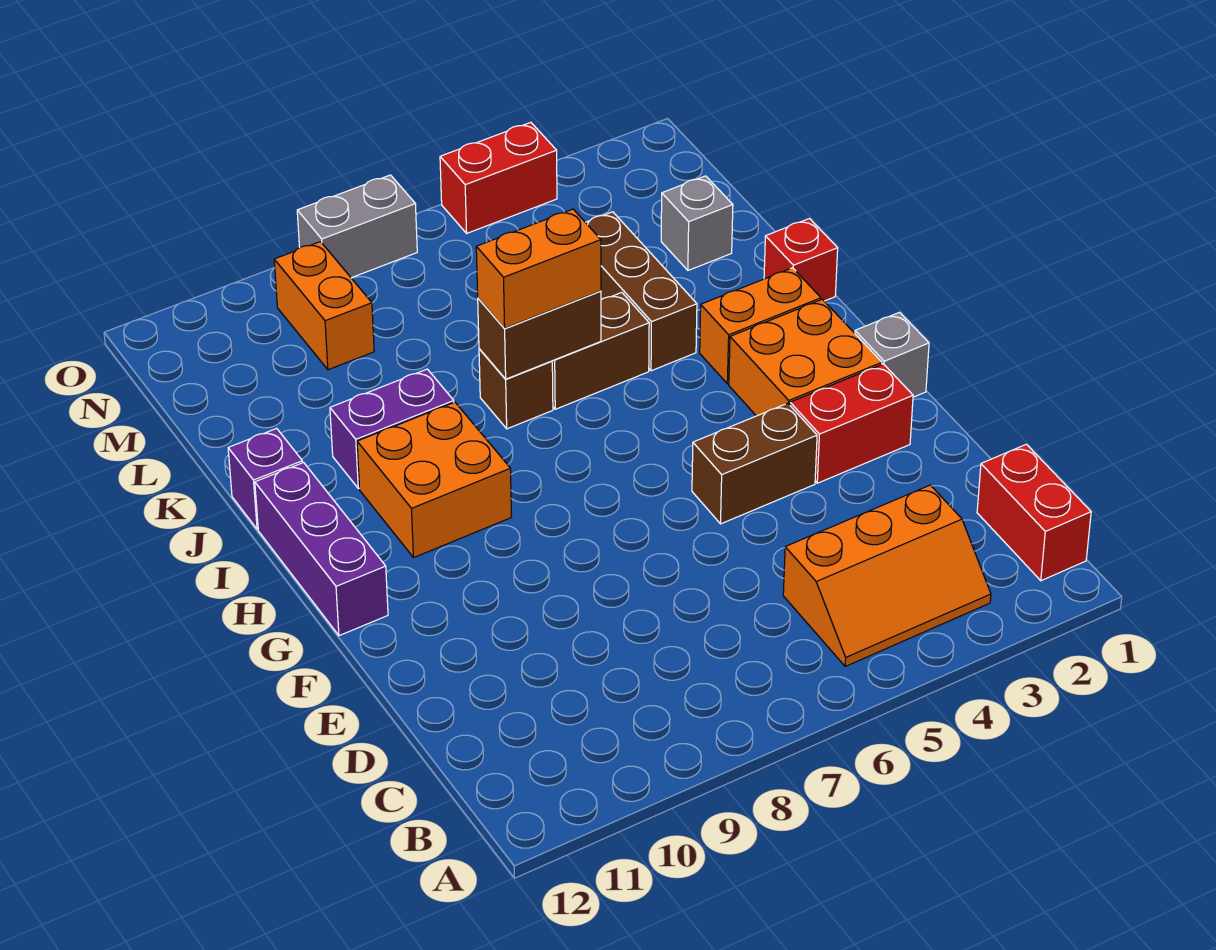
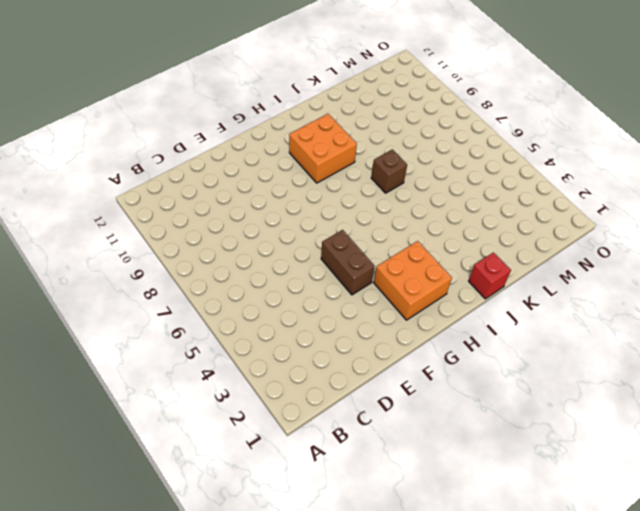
none -> red 1x2 brick [977,444,1091,581]
none -> orange 2x3 slope [783,485,991,666]
none -> red 1x2 brick [790,364,913,483]

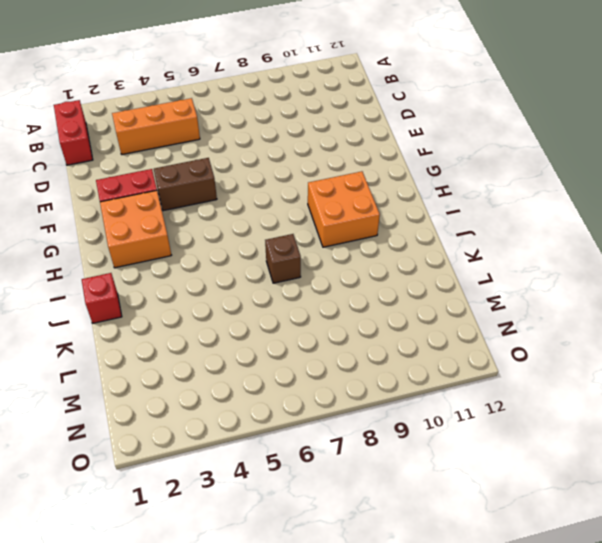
none -> grey 1x1 brick [855,312,929,397]
none -> purple 1x3 brick [255,463,388,636]
none -> orange 1x2 brick [700,268,821,384]

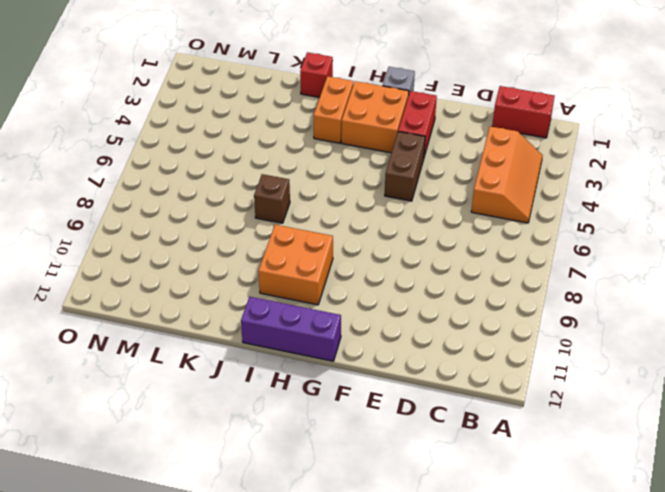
none -> brown 1x3 brick [585,212,697,371]
none -> brown 1x2 brick [552,292,649,409]
none -> purple 1x2 brick [330,369,454,489]

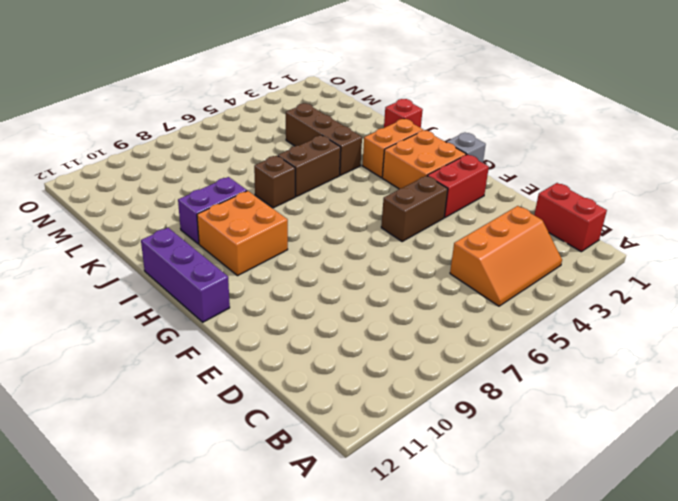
none -> purple 1x1 brick [228,428,303,529]
none -> grey 1x1 brick [661,176,733,270]
none -> orange 1x2 brick [274,242,374,370]

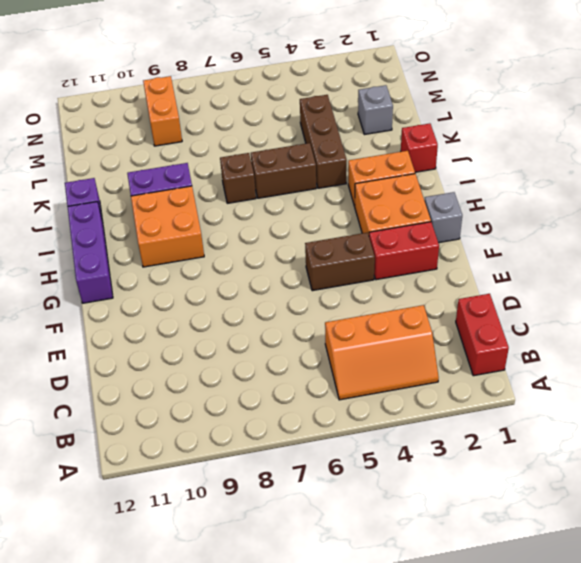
none -> red 1x2 brick [440,122,557,233]
none -> grey 1x2 brick [297,175,417,278]
none -> brown 1x2 brick [478,291,601,379]

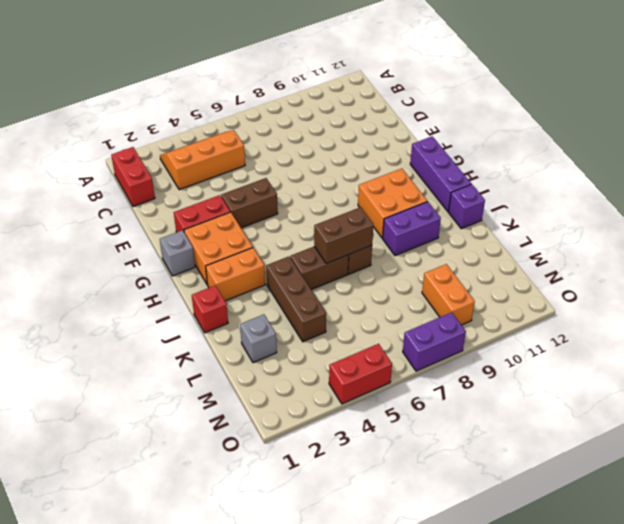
purple 1x2 brick [403,312,466,371] -> grey 1x2 brick [297,175,417,278]
none -> orange 1x2 brick [476,209,601,328]

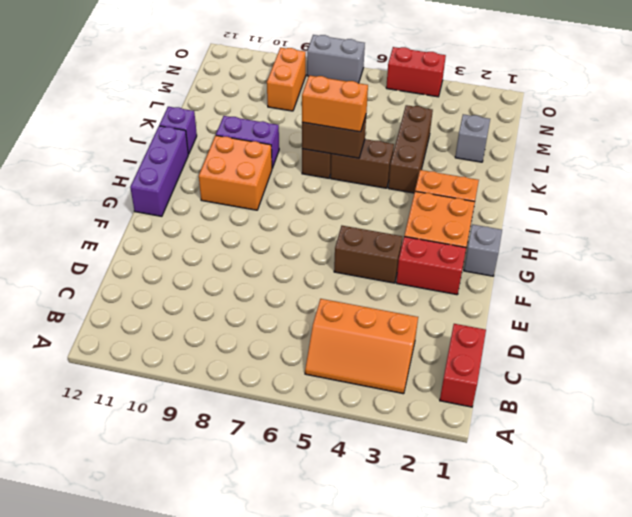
none -> red 1x1 brick [764,219,838,301]

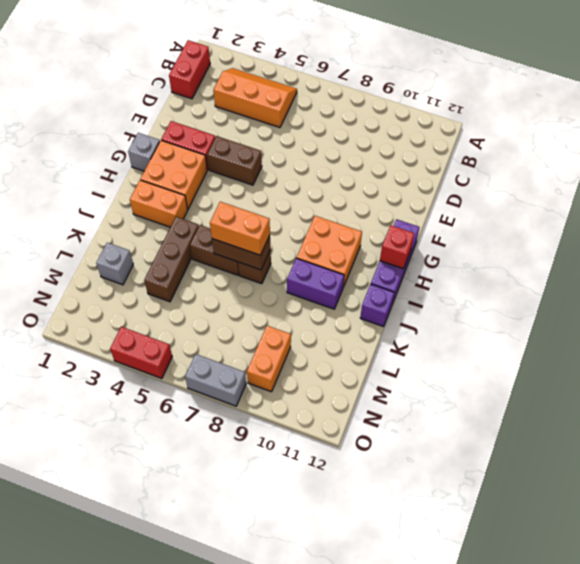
red 1x1 brick [380,225,415,269] -> red 1x1 brick moved to [764,219,838,301]

